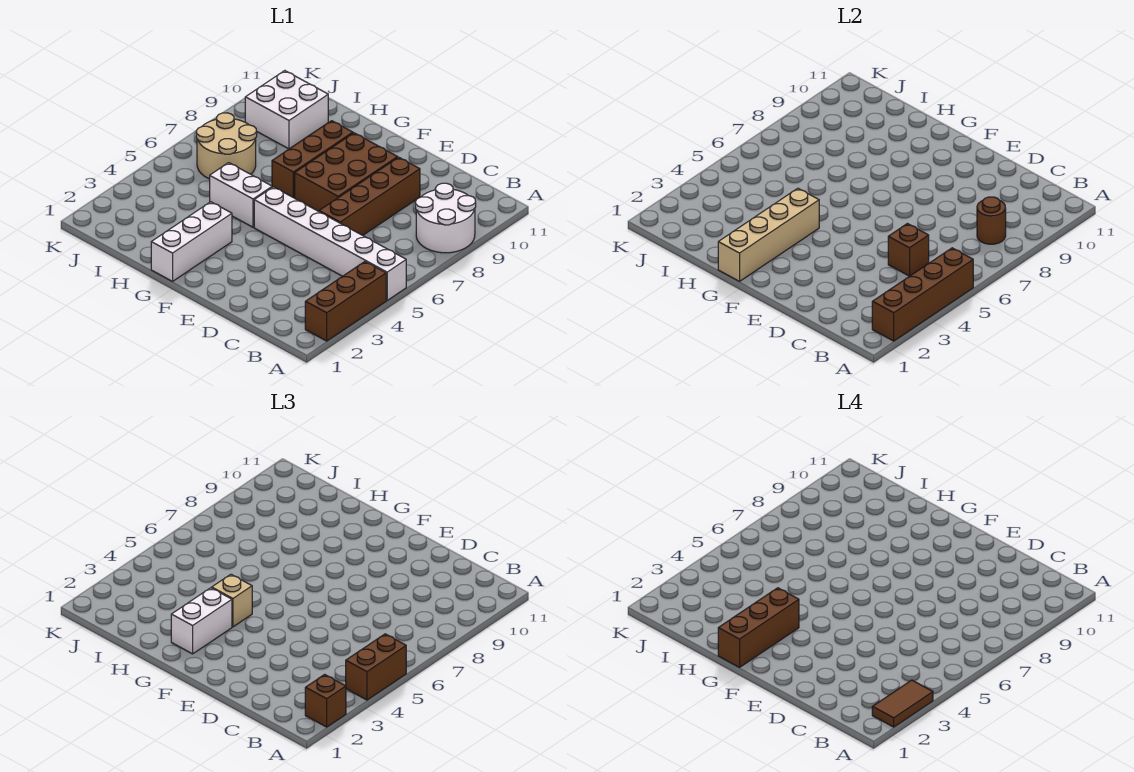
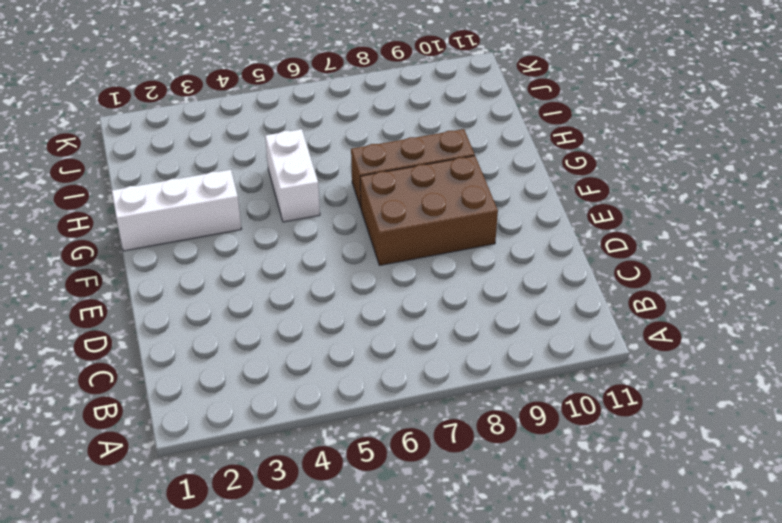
none -> brown 1x3 brick [305,262,386,341]
none -> white 1x6 brick [254,187,406,300]
none -> white 2x2 round brick [415,183,476,253]

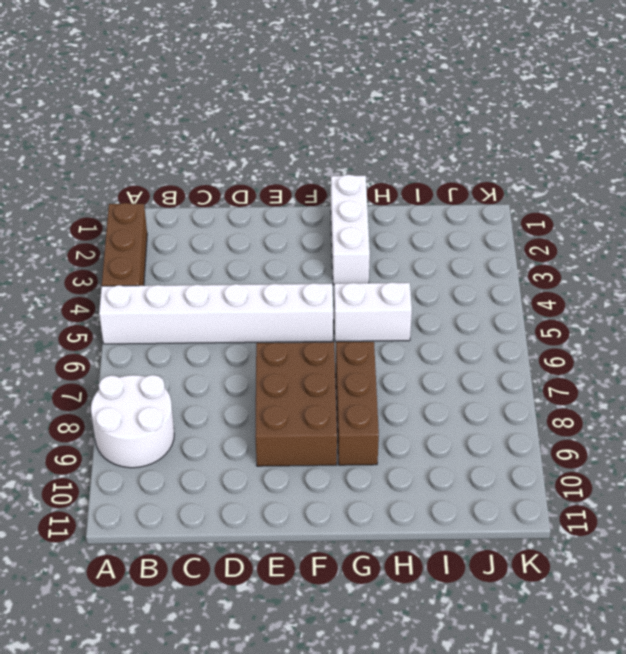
none -> brown 1x4 brick [319,157,420,235]
none -> tan 2x2 round brick [196,113,257,179]
none -> white 2x2 brick [245,71,328,149]

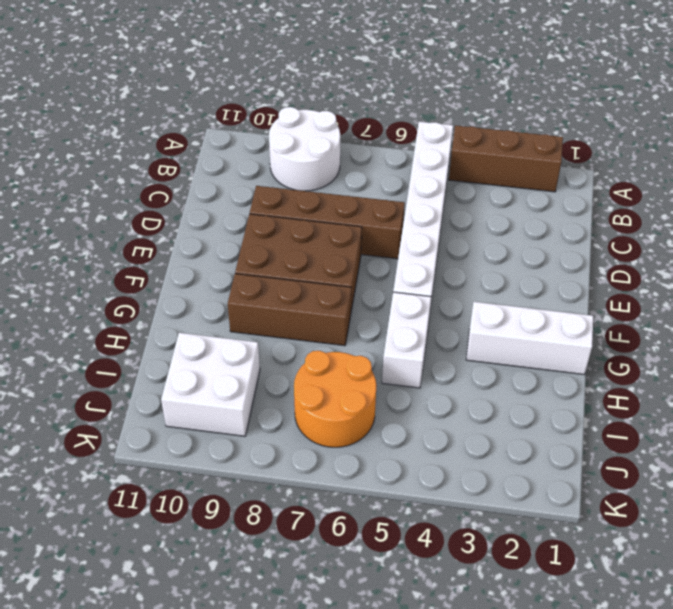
orange 2x2 round brick [294,351,377,447] -> tan 2x2 round brick [196,113,257,179]
none -> brown 1x4 brick [872,248,973,341]
none -> brown 1x1 round brick [977,197,1006,244]
none -> brown 1x1 brick [888,224,929,276]

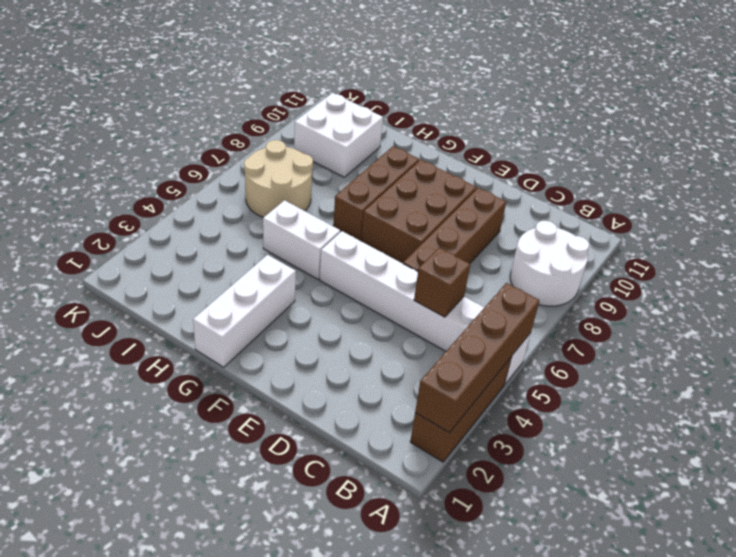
none -> brown 1x1 round brick [977,197,1006,244]
none -> tan 1x4 brick [718,188,819,281]
none -> brown 1x1 brick [305,674,346,727]

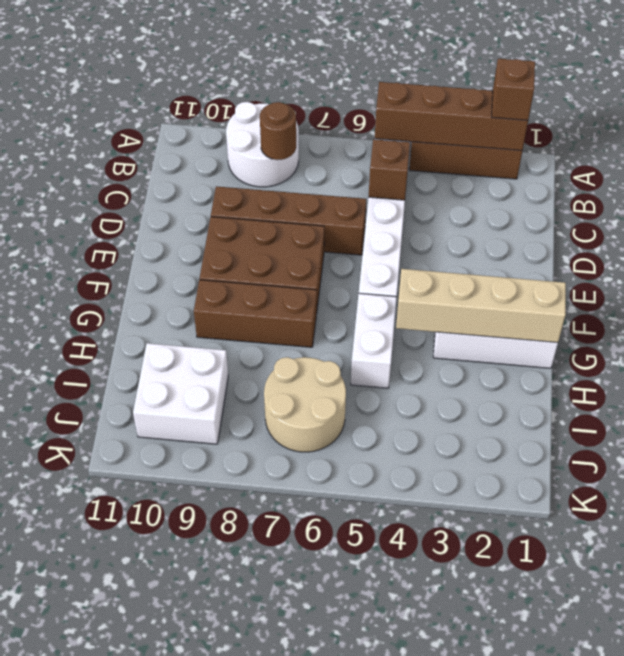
none -> brown 1x2 brick [346,634,406,700]
none -> white 1x2 brick [171,588,232,654]
none -> tan 1x1 brick [212,574,252,627]

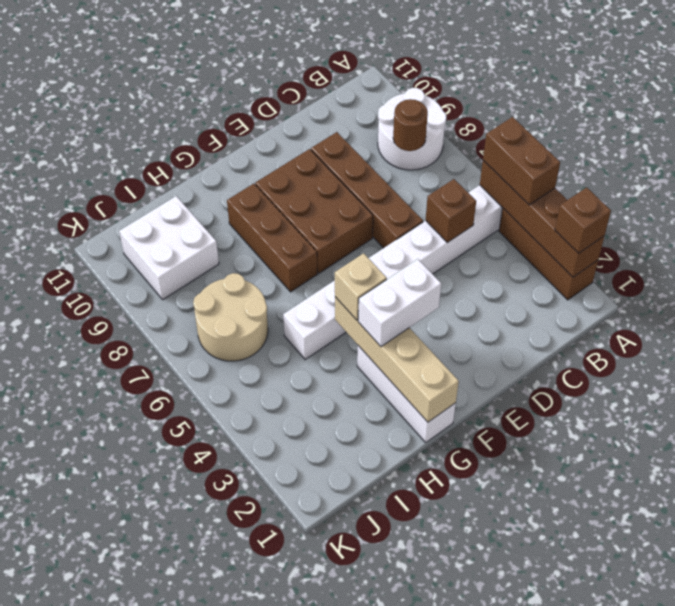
white 1x2 brick [358,259,441,347] -> white 1x2 brick turned to [171,588,232,654]
none -> brown 1x2 tile [872,680,933,727]
none -> brown 1x3 brick [718,588,799,667]

